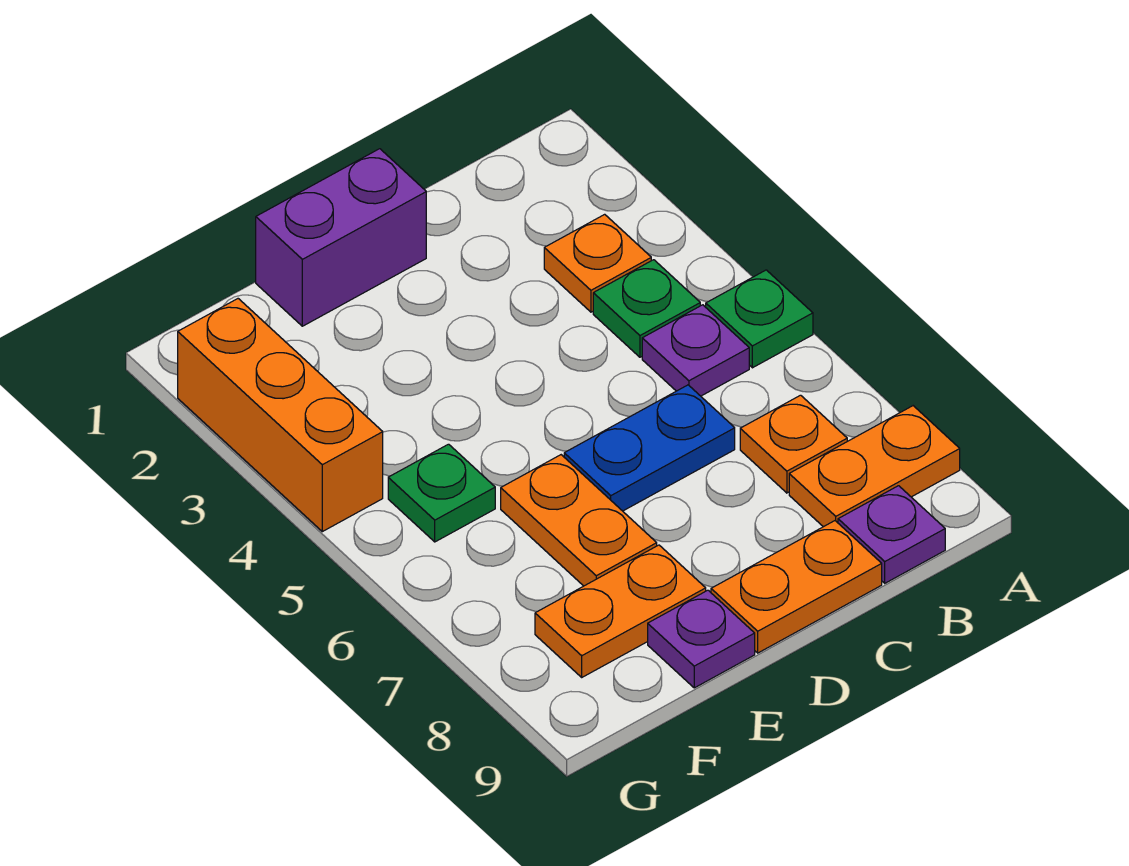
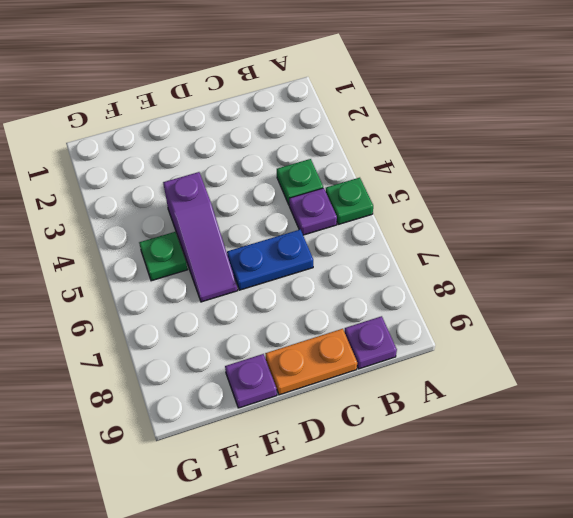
purple 1x3 slope [163,172,238,302] -> orange 1x2 plate [501,455,657,586]
none -> orange 1x2 plate [789,406,960,527]
none -> orange 1x1 plate [544,214,651,312]
none -> orange 1x1 plate [740,395,847,493]

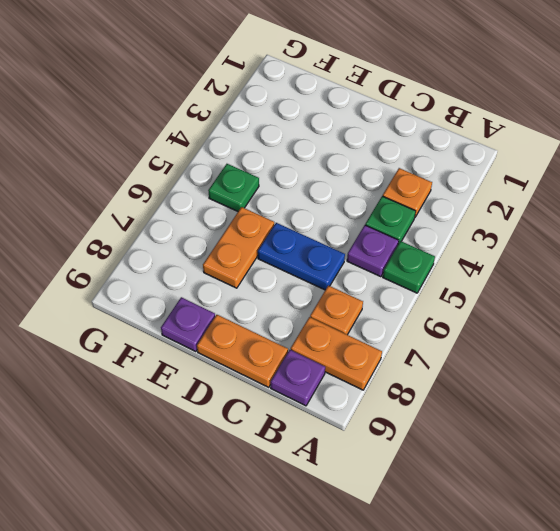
none -> purple 1x2 brick [256,149,426,326]
none -> orange 1x2 plate [535,545,706,677]
none -> orange 1x3 brick [178,299,383,532]

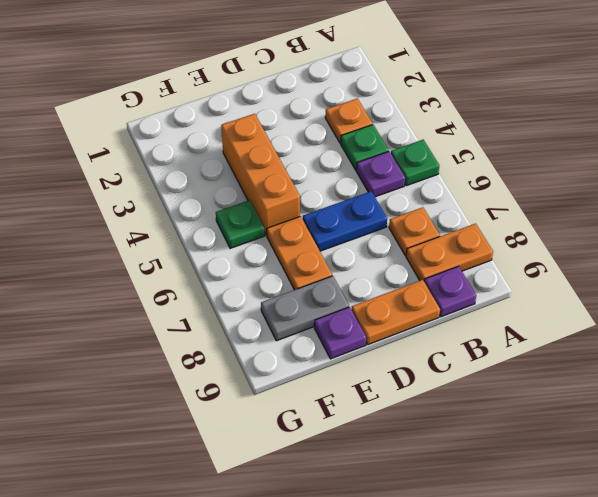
orange 1x3 brick [221,114,300,235] -> orange 1x3 brick moved to [178,299,383,532]
grey 1x2 plate [261,276,349,341] -> orange 1x2 plate [535,545,706,677]
none -> purple 1x2 brick [256,149,426,326]

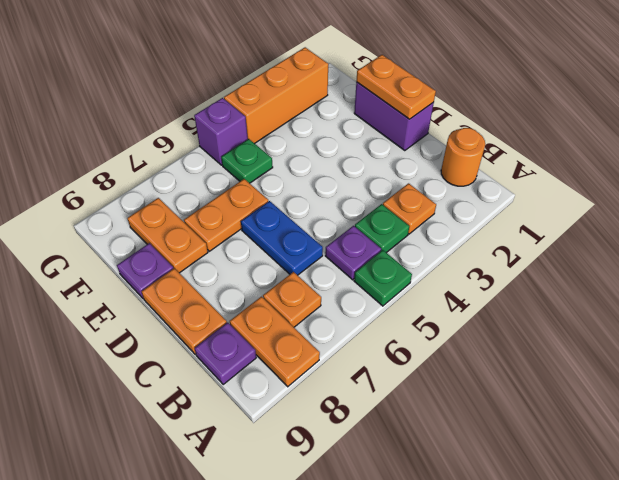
orange 1x1 round brick [441,128,485,186] -> none
orange 1x2 plate [356,55,436,119] -> none
purple 1x1 brick [194,98,248,165] -> none

